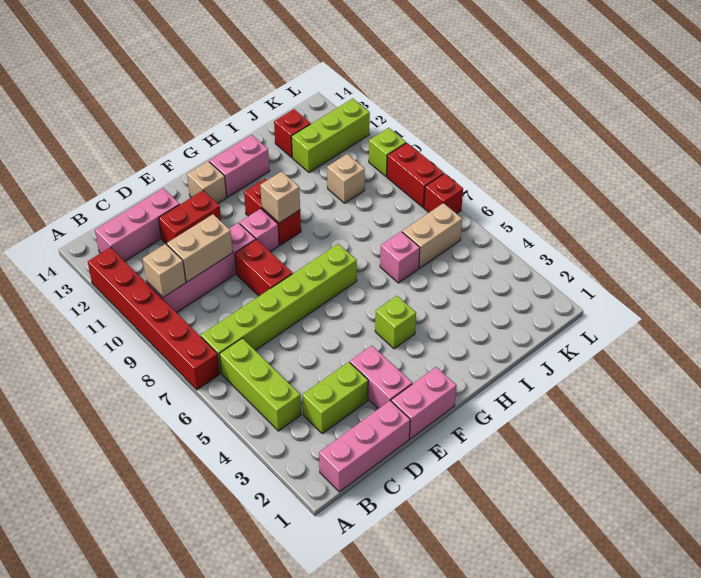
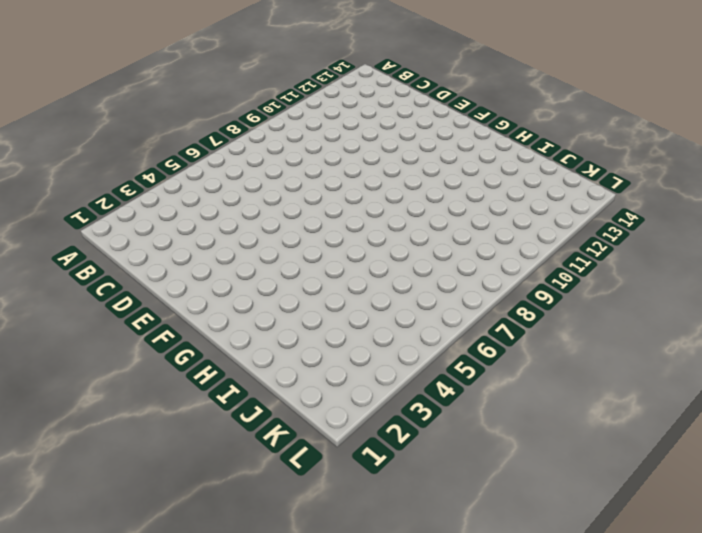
none -> red 1x6 brick [88,247,220,390]
none -> pink 1x3 brick [319,401,410,492]
none -> lime 1x3 brick [220,338,301,431]

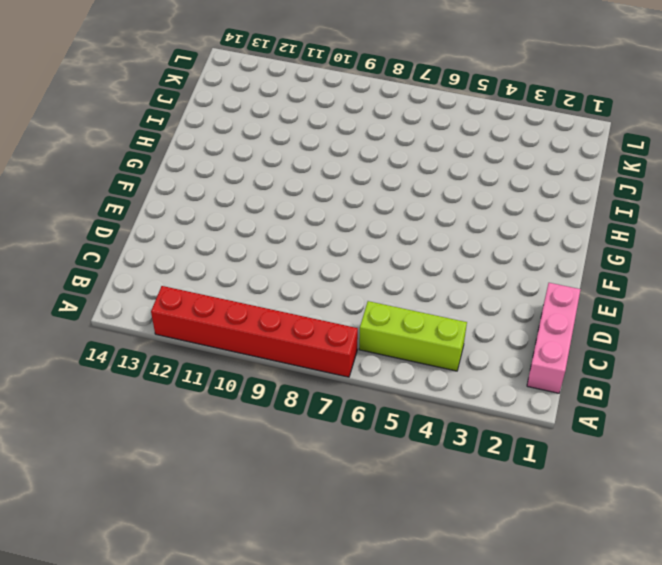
none -> lime 1x6 brick [201,244,357,373]
none -> pink 1x4 brick [146,223,256,313]
none -> pink 1x3 brick [95,188,180,261]

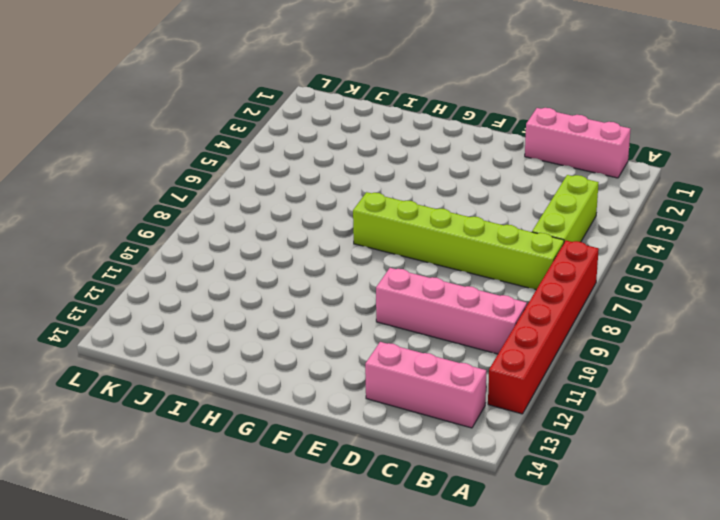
none -> lime 1x2 brick [302,362,368,434]
none -> red 1x2 brick [159,191,221,244]
none -> pink 1x2 brick [391,367,457,439]

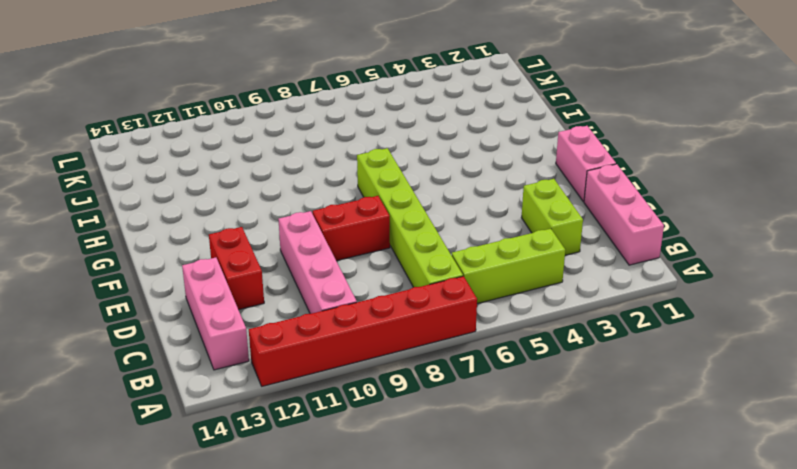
none -> pink 1x2 brick [350,346,412,409]
none -> pink 1x1 brick [239,209,279,252]
none -> tan 1x1 brick [187,161,227,204]

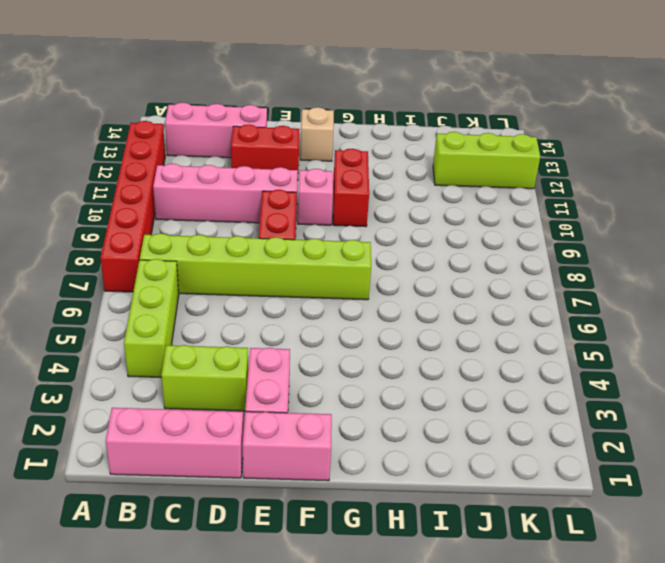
none -> lime 1x1 brick [375,296,416,349]
none -> pink 1x2 brick [209,135,270,197]
none -> pink 1x1 brick [380,232,420,283]

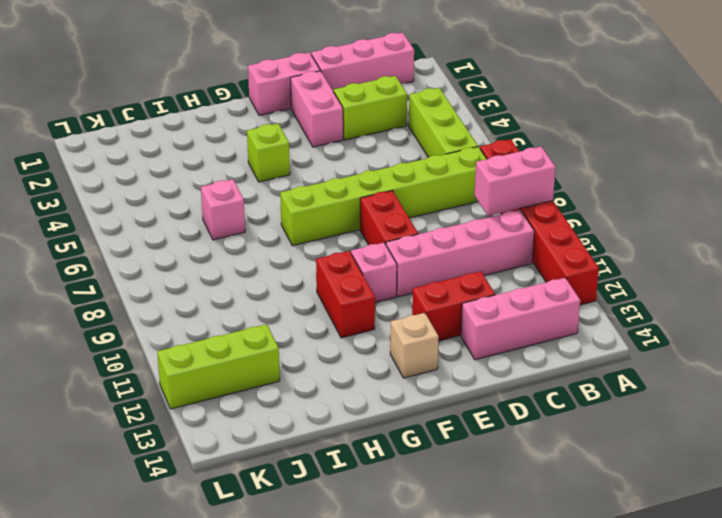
pink 1x2 brick [475,147,556,216] -> pink 1x2 brick moved to [209,135,270,197]
none -> tan 1x2 brick [402,203,462,268]
none -> tan 1x1 brick [327,154,365,203]
none -> red 1x1 brick [274,109,311,157]

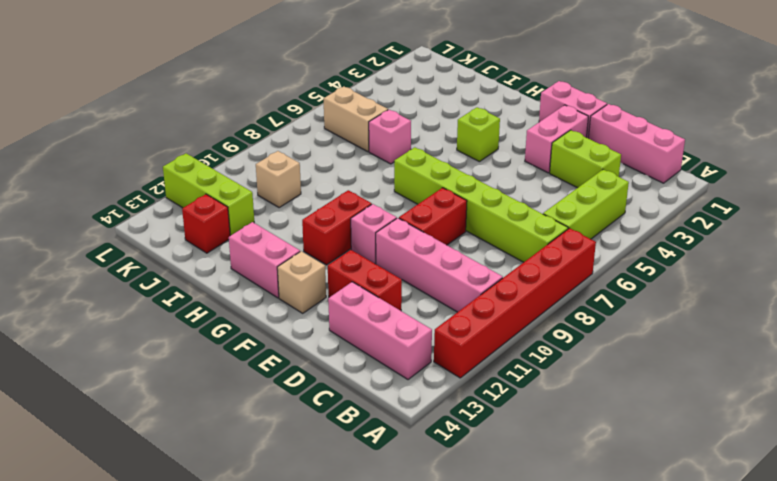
none -> red 1x1 brick [424,173,463,214]
none -> red 1x2 brick [387,143,444,207]
none -> lime 1x1 brick [369,128,406,176]

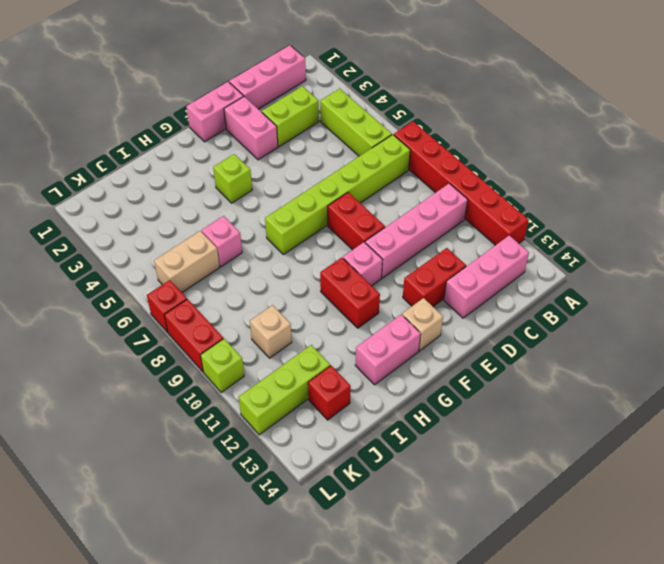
none -> tan 1x1 brick [143,244,186,297]
none -> tan 1x2 brick [167,214,233,282]
none -> tan 1x1 brick [260,171,300,223]

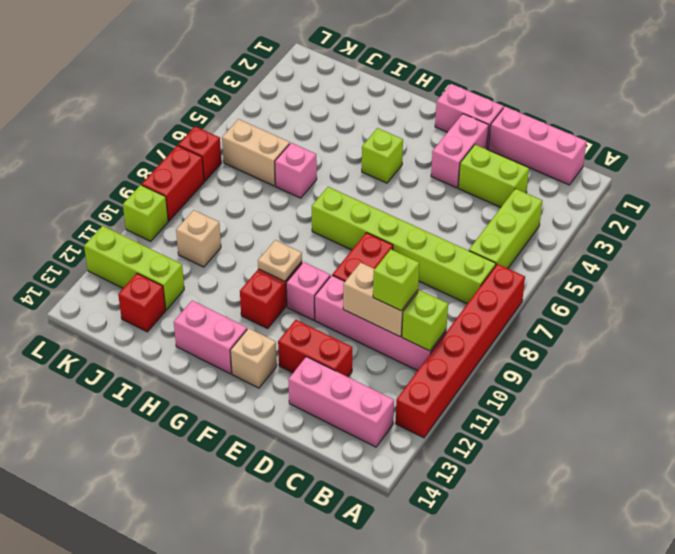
lime 1x1 brick [402,290,448,351] -> tan 1x1 brick [143,244,186,297]
lime 1x1 brick [373,249,419,311] -> none
tan 1x1 plate [258,240,302,281] -> tan 1x1 brick [260,171,300,223]

